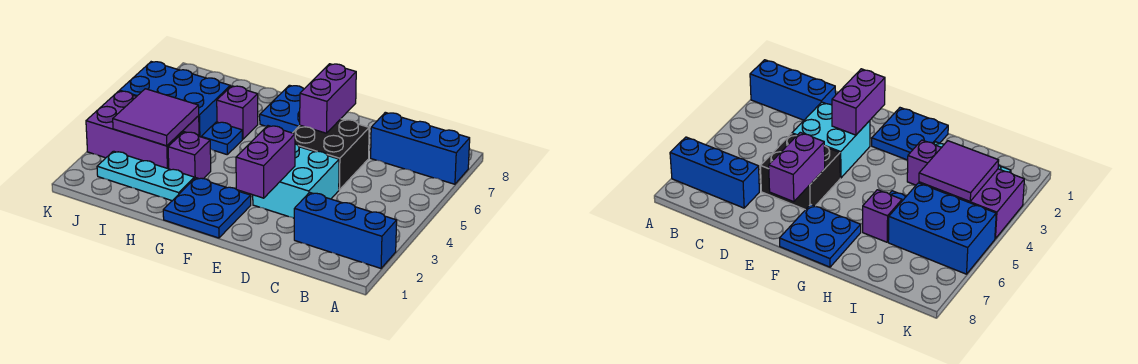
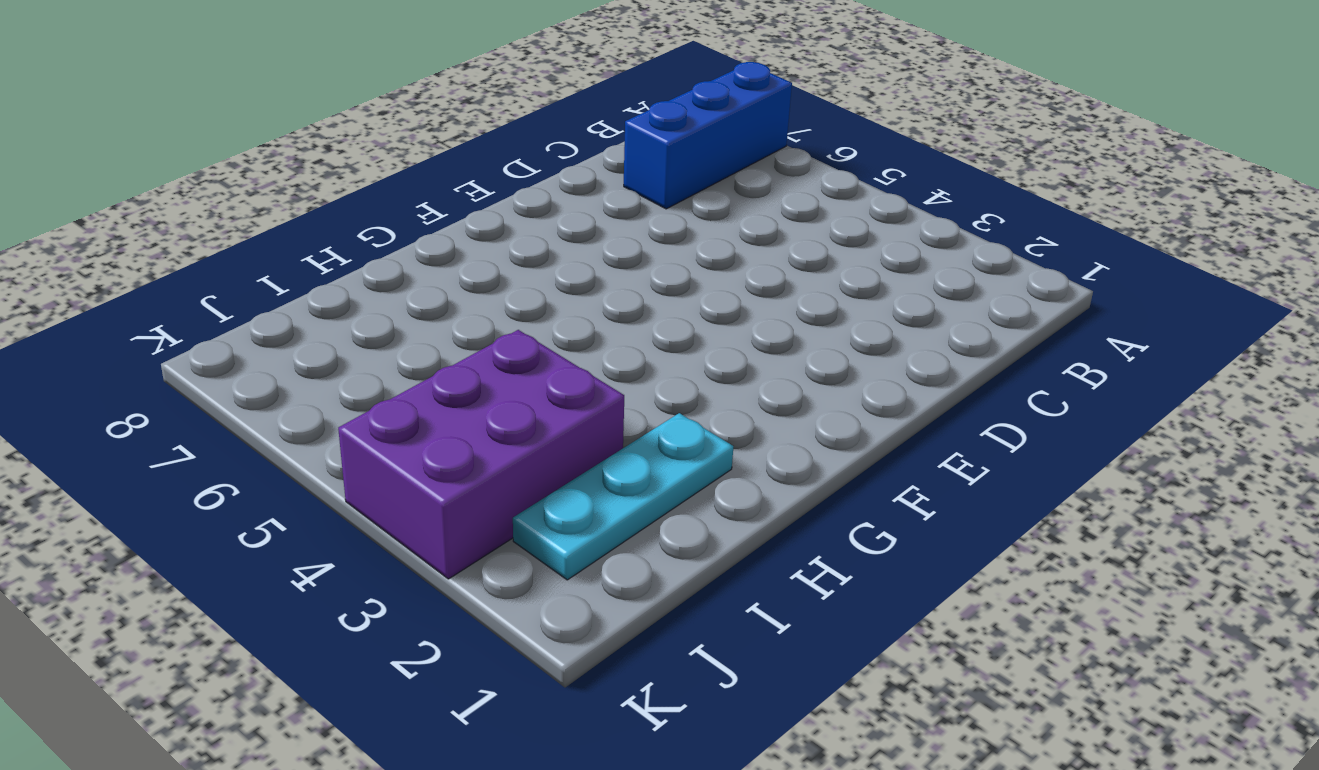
none -> blue 1x3 brick [294,192,397,268]
none -> cyan 2x2 brick [253,144,339,218]
none -> black 2x2 brick [293,119,369,190]

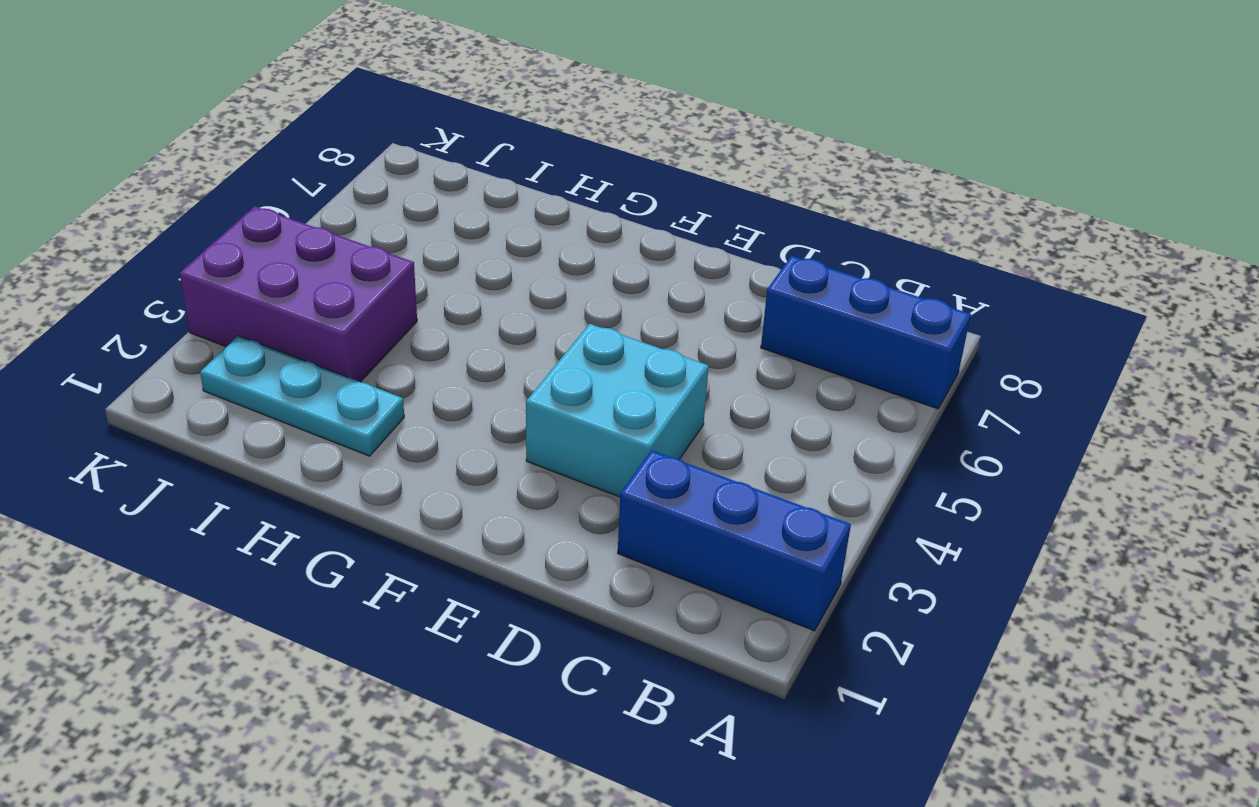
none -> black 2x2 brick [293,119,369,190]
none -> blue 2x2 plate [163,178,251,238]
none -> blue 2x2 plate [260,85,304,133]

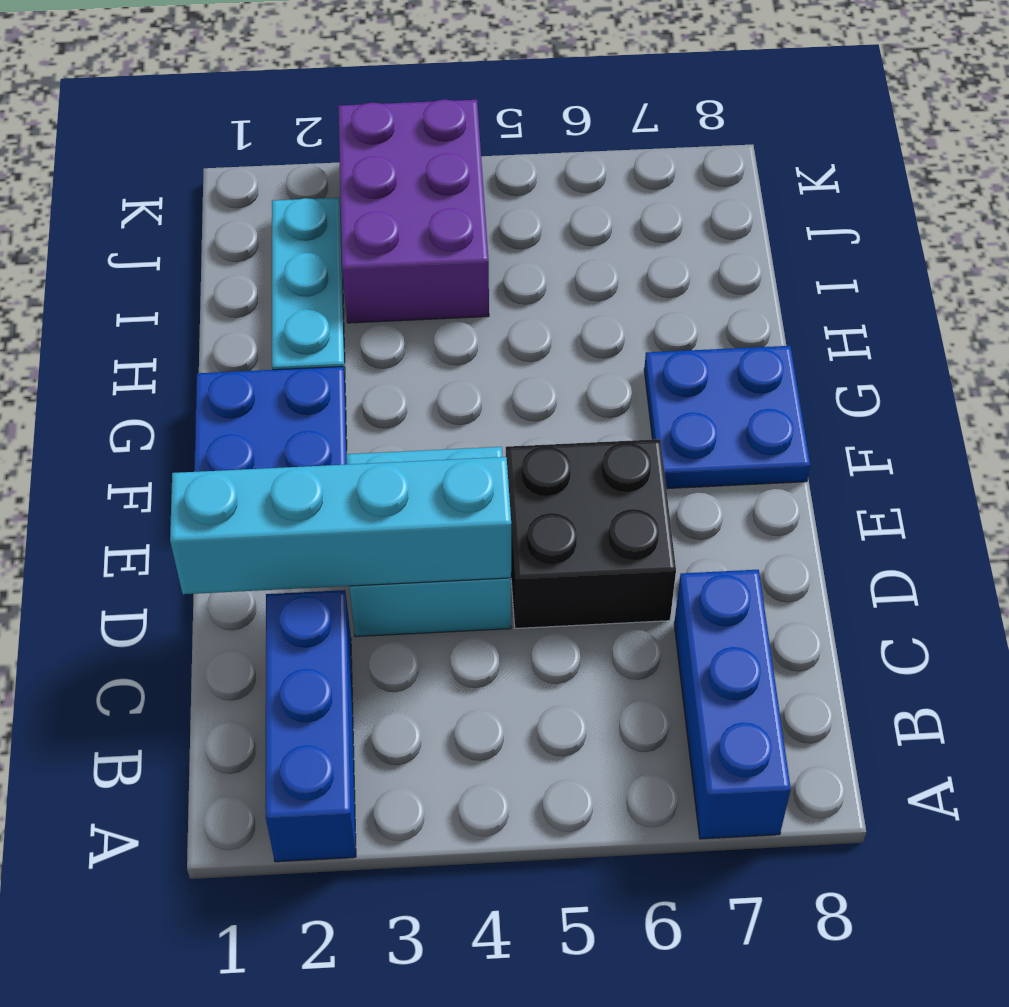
cyan 1x4 brick [170,457,511,594] -> none
none -> purple 1x1 brick [168,132,211,179]
none -> blue 1x1 plate [202,122,242,154]
none -> purple 1x1 brick [217,86,258,139]

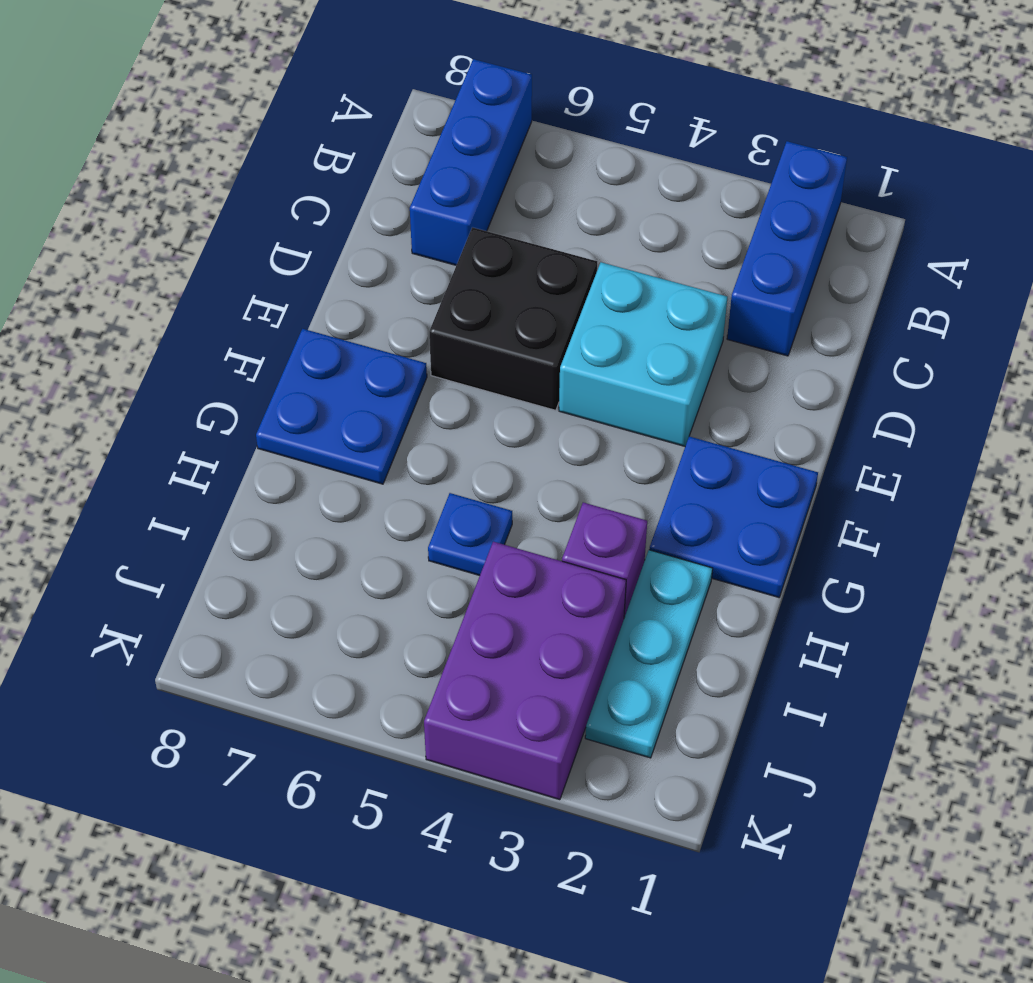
none -> purple 1x1 brick [217,86,258,139]
none -> blue 2x3 brick [120,62,230,137]
none -> purple 1x2 brick [236,126,295,198]

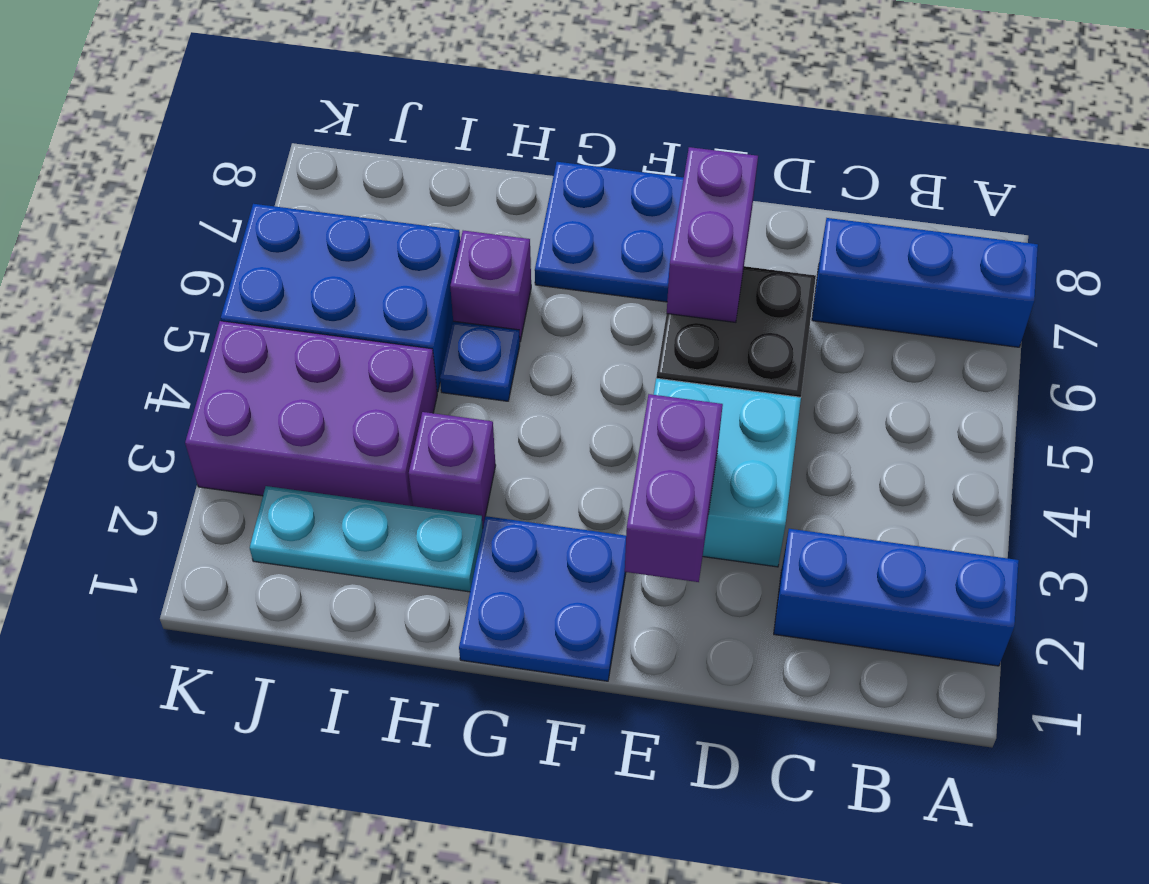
none -> purple 2x2 tile [113,89,199,146]

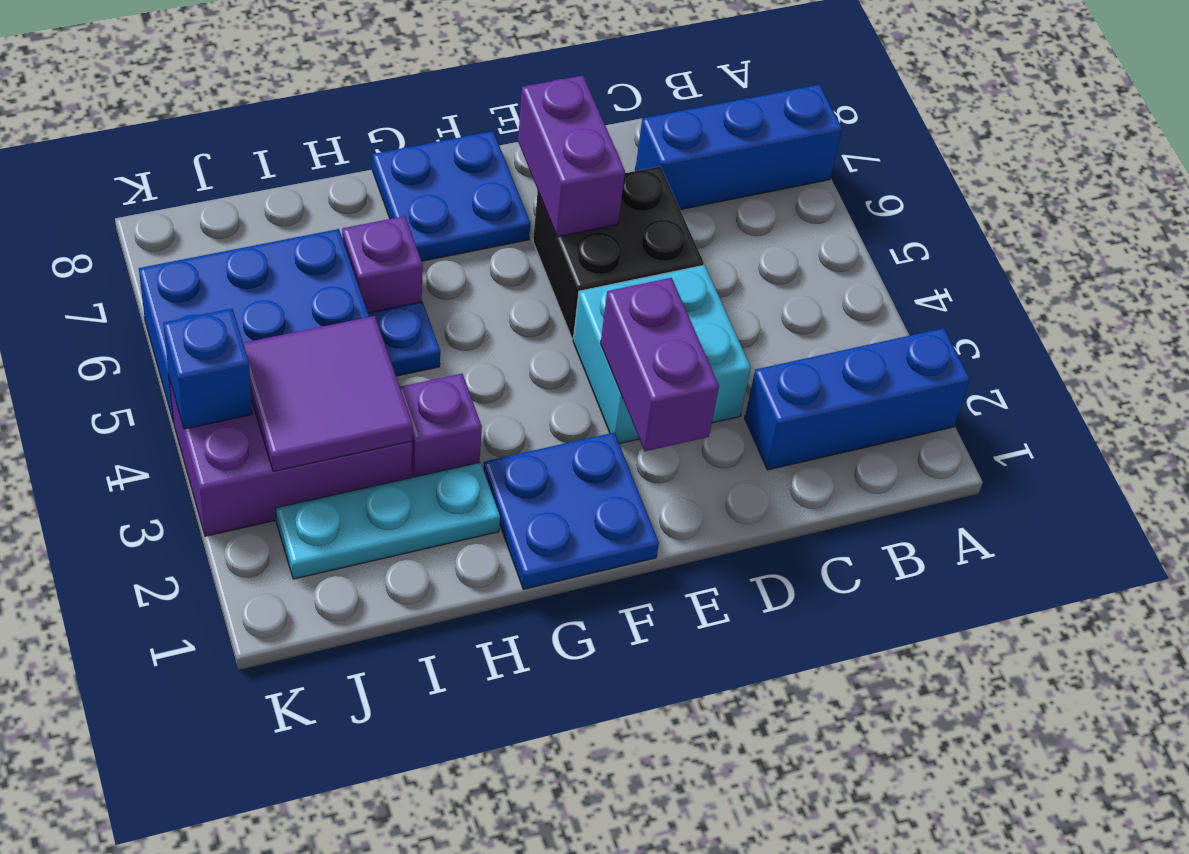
blue 1x1 brick [163,309,252,429] -> none

